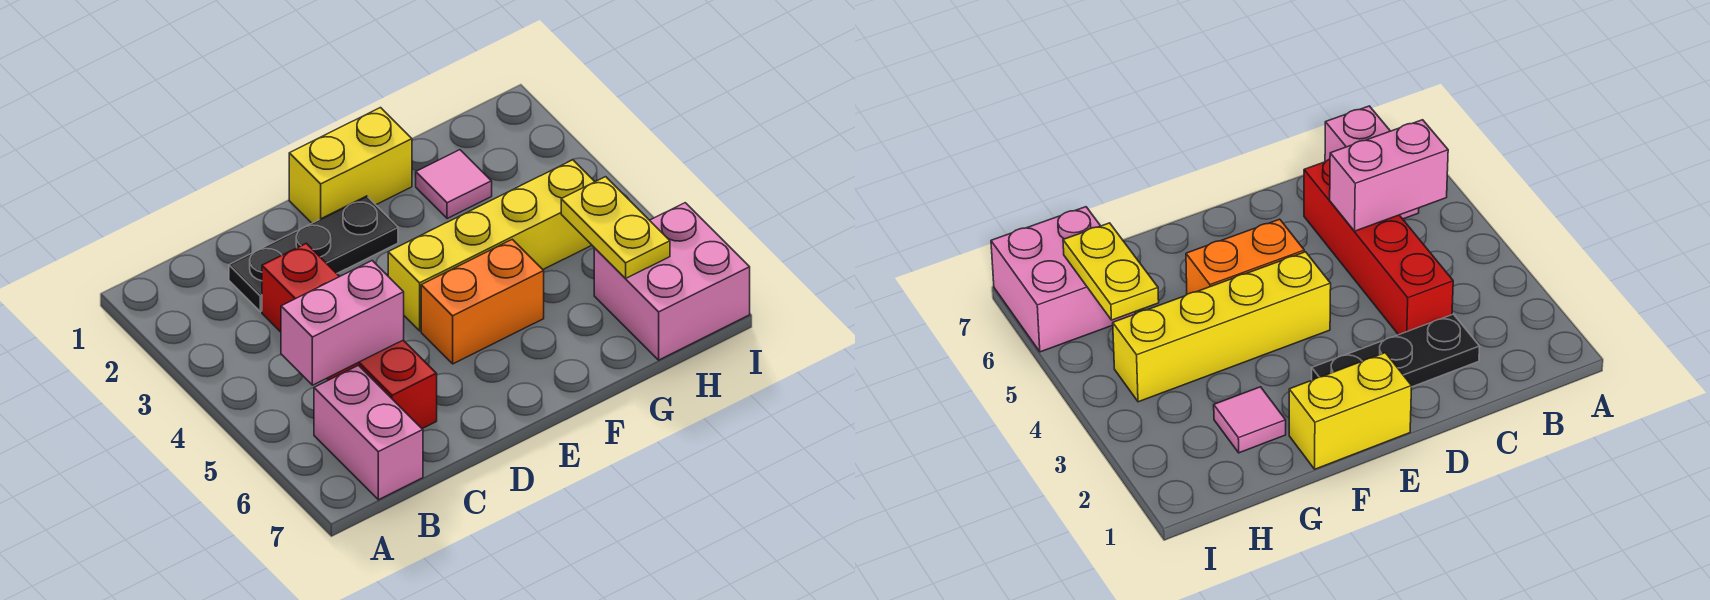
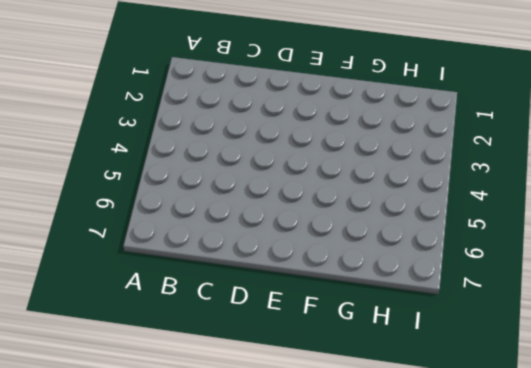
none -> pink 1x2 brick [314,365,423,500]
none -> black 1x3 plate [229,196,398,312]

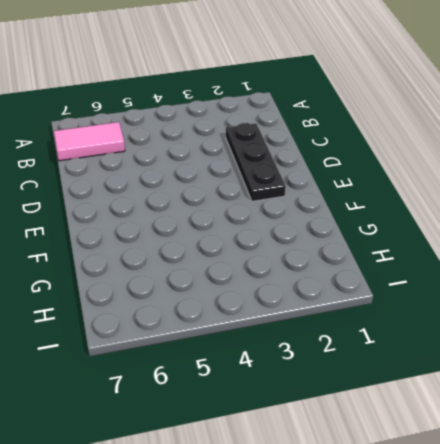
pink 1x2 tile [54,122,125,161] -> pink 1x2 brick [314,365,423,500]
none -> red 1x4 brick [262,243,437,429]
none -> yellow 1x2 brick [289,108,412,223]

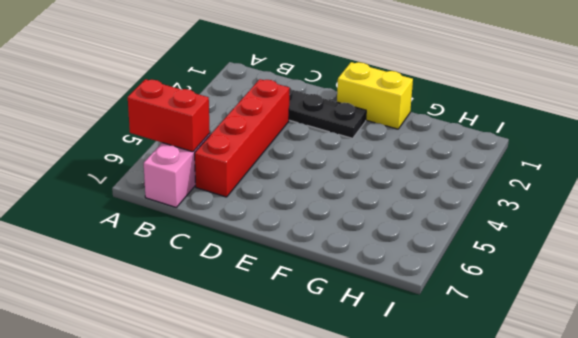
red 1x2 brick [128,79,210,152] -> none
none -> yellow 1x4 brick [388,160,595,331]
none -> orange 1x2 brick [421,239,544,364]

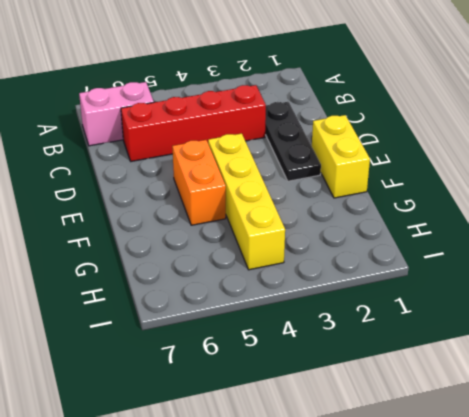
none -> pink 1x1 tile [416,150,492,219]
none -> pink 2x2 brick [594,203,750,360]

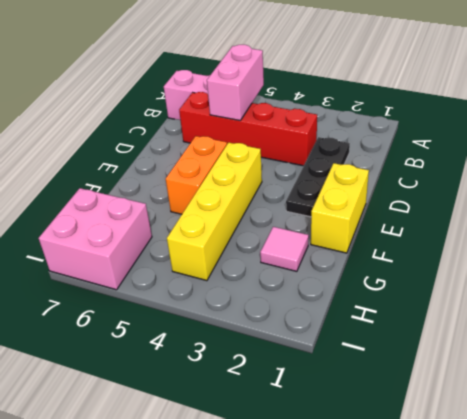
none -> yellow 1x2 plate [561,177,670,279]

